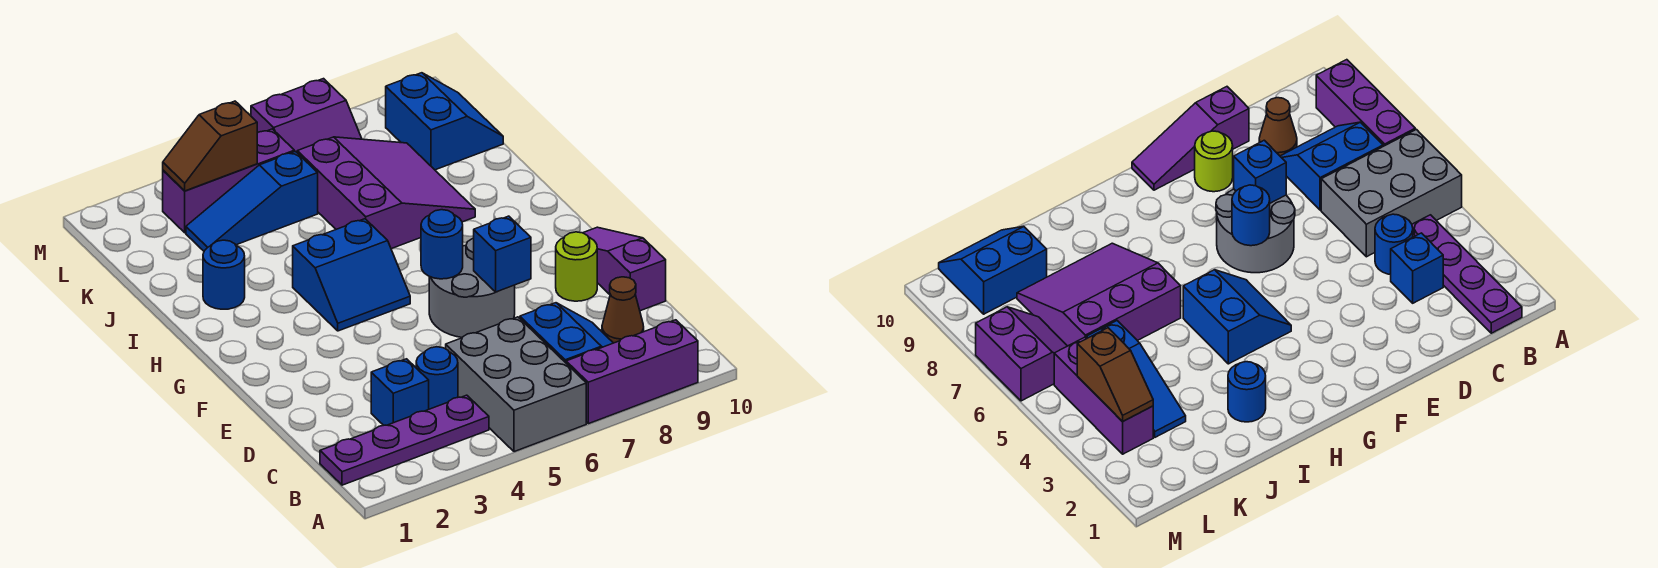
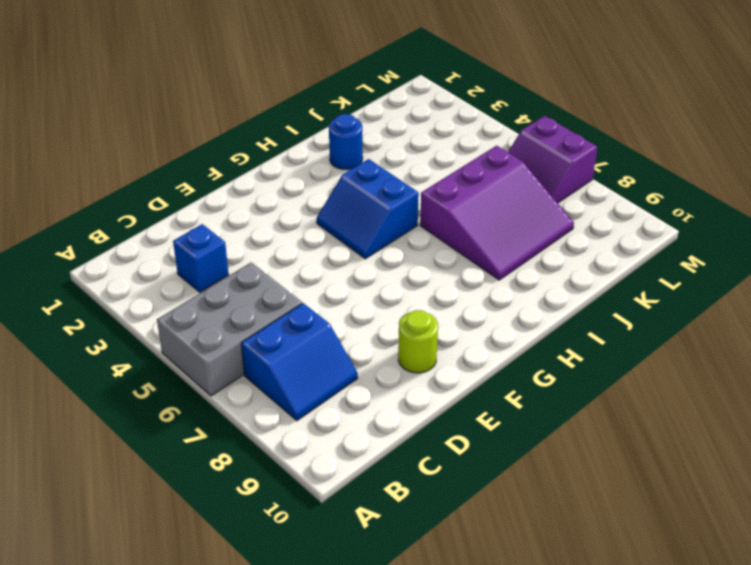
none -> purple 1x3 brick [566,320,698,424]
none -> purple 1x4 plate [320,395,489,485]
none -> blue 1x1 round brick [416,347,458,409]

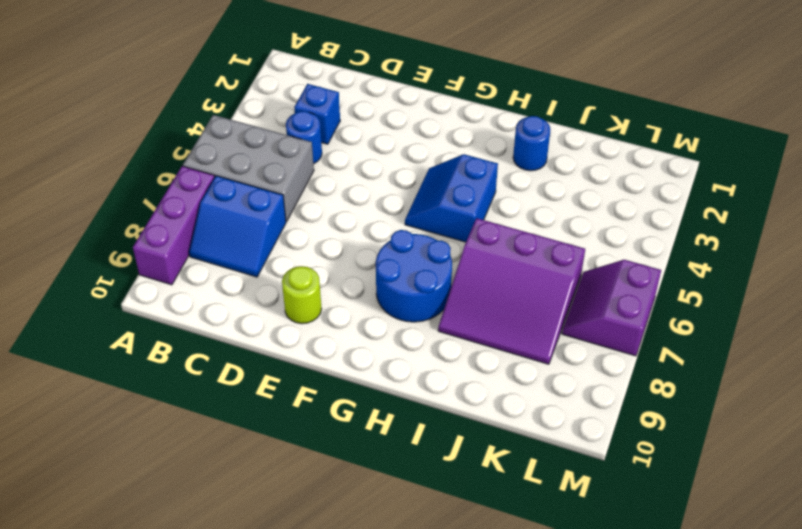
blue 2x2 round brick [376,230,452,322] -> none
none -> purple 1x4 plate [320,395,489,485]
none -> brown 1x1 cone [602,277,644,343]
none -> purple 1x3 slope [583,227,666,311]

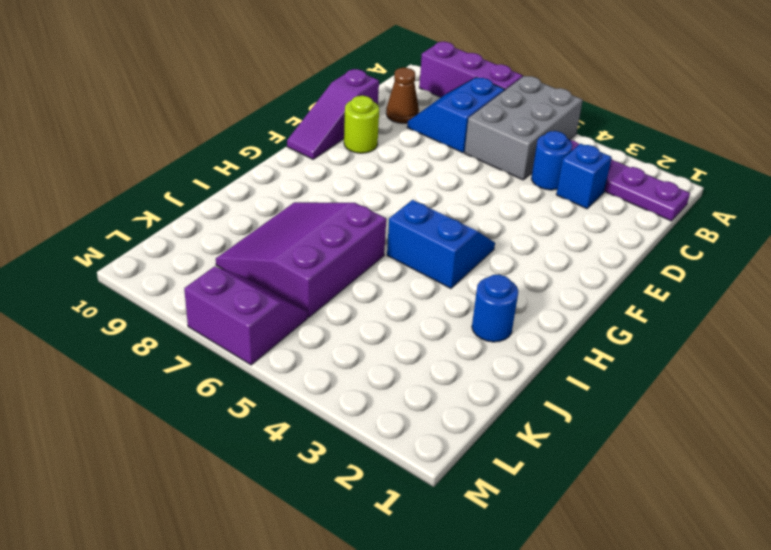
none -> grey 2x2 round brick [429,238,515,337]
none -> blue 1x3 slope [186,151,318,251]
none -> blue 2x2 slope [386,73,503,170]

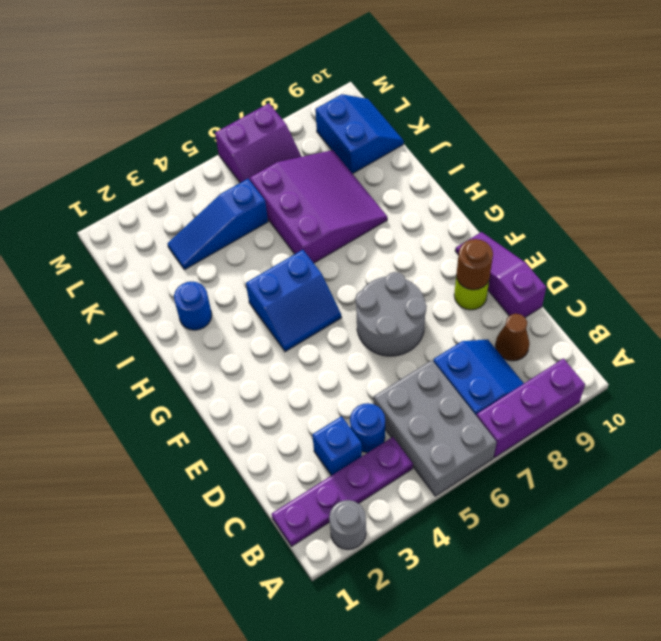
grey 1x1 round brick [329,500,366,549] -> none
brown 1x1 round brick [456,239,493,290] -> none
none -> purple 1x3 brick [163,129,294,233]
none -> blue 1x1 brick [474,216,531,292]
none -> blue 1x1 round brick [421,210,463,279]

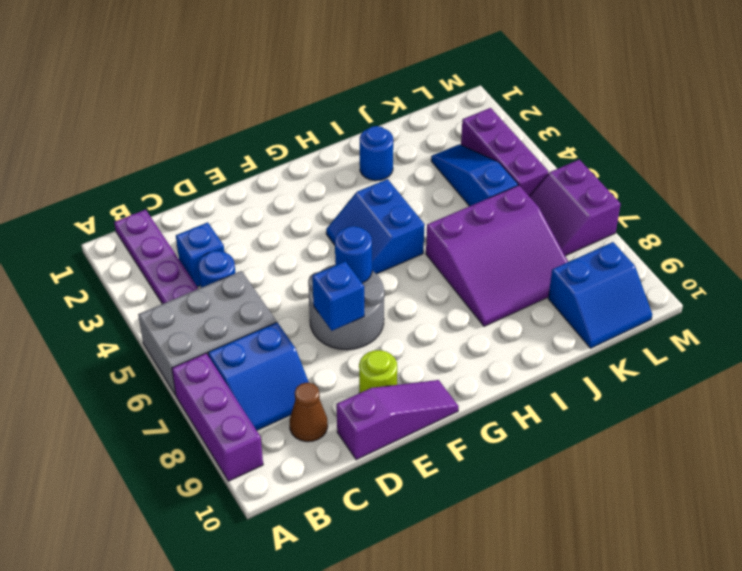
none -> brown 1x2 slope [163,101,257,191]

